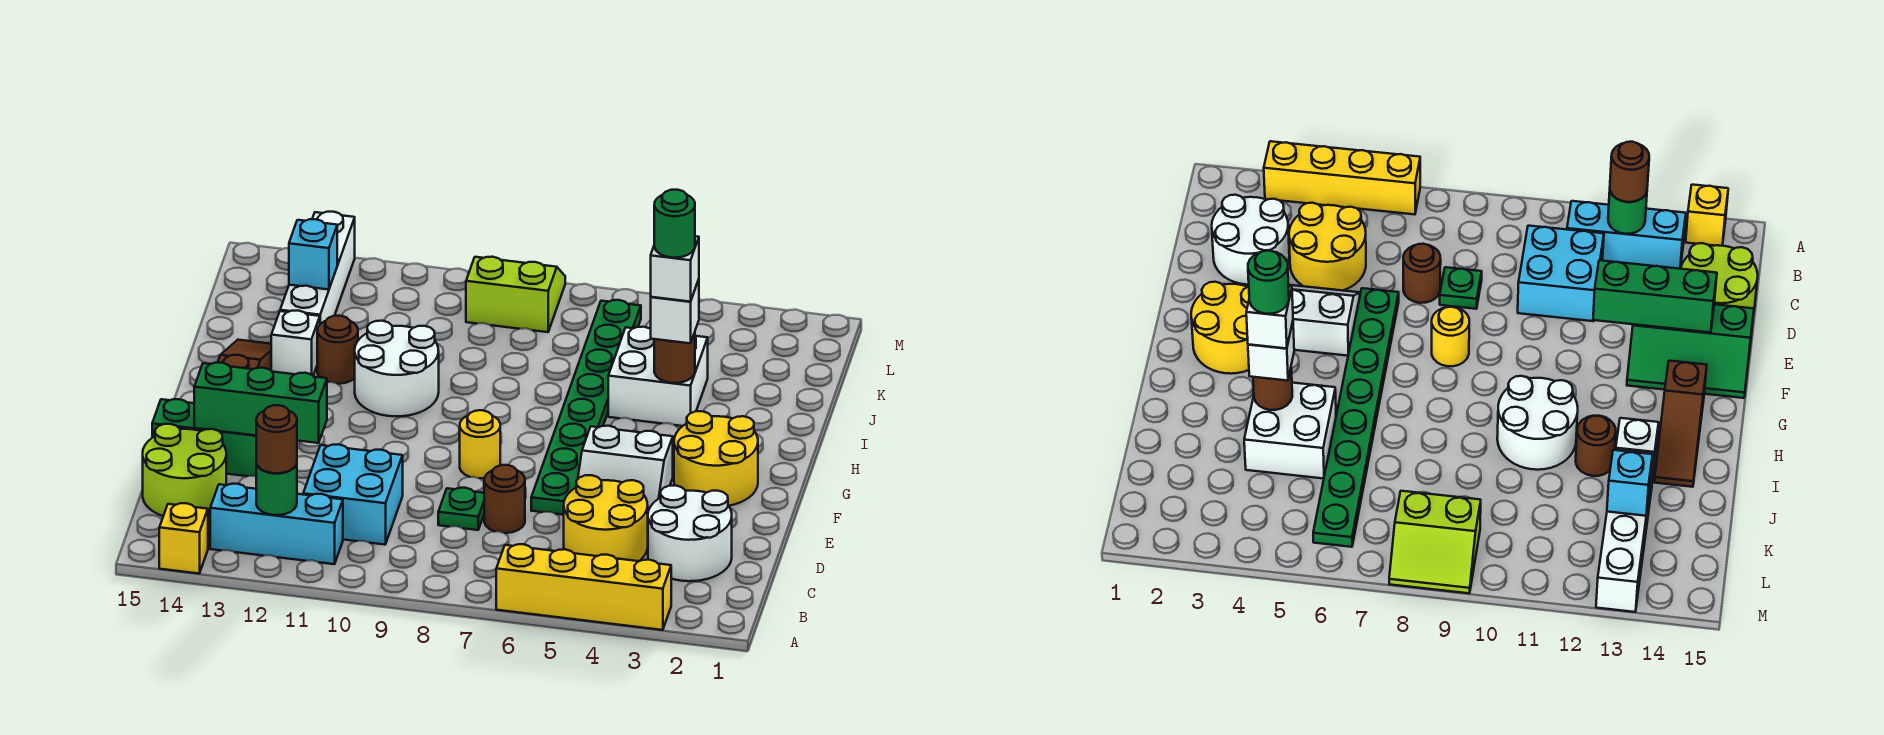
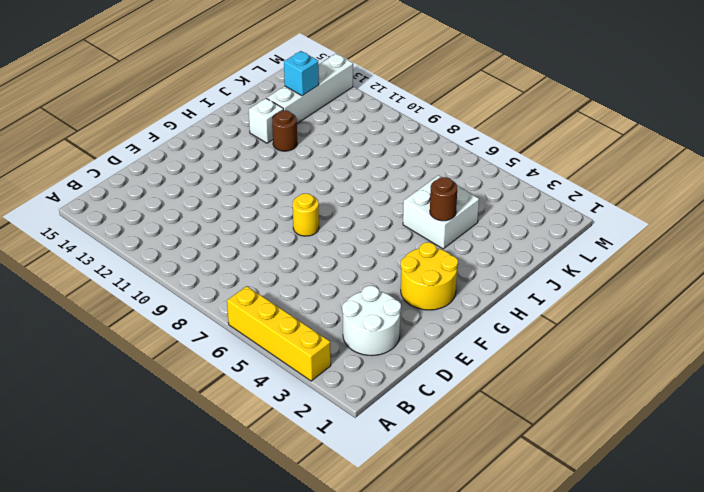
none -> yellow 1x1 brick [159,503,208,574]
none -> cyan 1x3 brick [210,484,343,564]
none -> yellow 2x2 round brick [564,475,648,561]

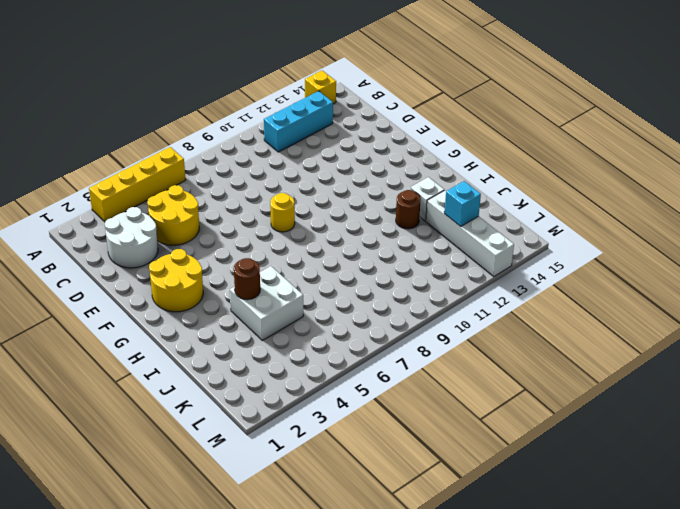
none -> cyan 2x2 brick [303,444,403,545]
none -> lime 2x2 round brick [143,424,226,516]
none -> brown 1x1 round brick [484,465,525,533]

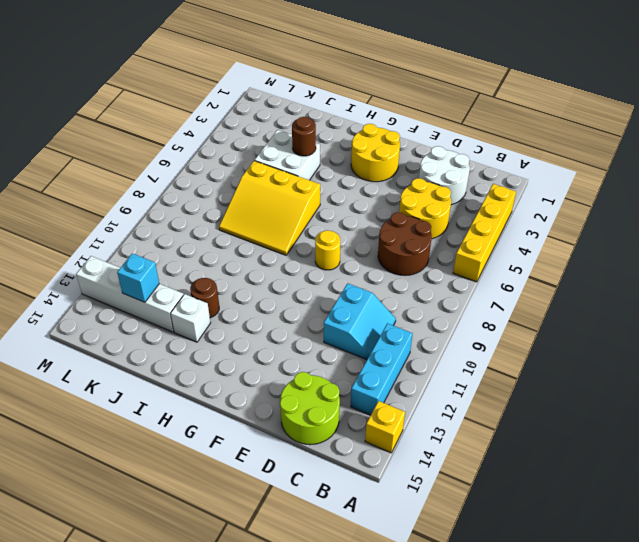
brown 2x2 round brick [378,212,432,275] -> brown 1x1 round brick [484,465,525,533]
cyan 2x2 slope [324,283,396,360] -> cyan 2x2 brick [303,444,403,545]
yellow 3x3 slope [219,161,320,255] -> green 1x8 plate [531,300,641,515]
none -> green 1x1 plate [438,488,484,530]
none -> white 2x2 slope [578,426,673,511]
none -> green 2x3 slope [152,399,256,476]

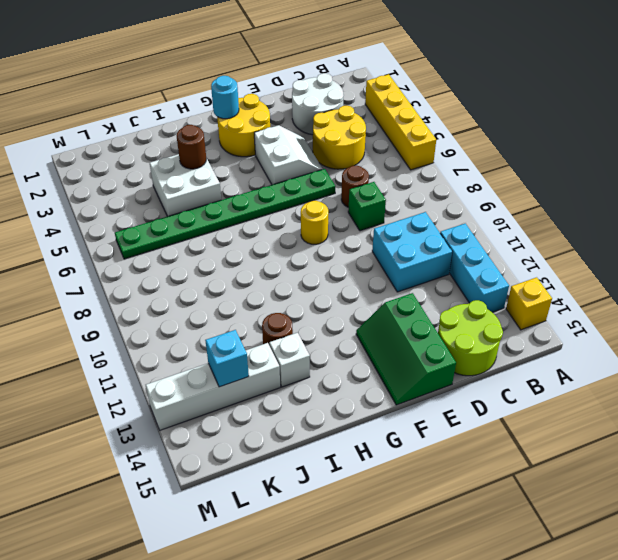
green 1x1 brick [348,182,386,231] -> green 1x1 plate [438,488,484,530]
cyan 1x1 round brick [211,76,239,119] -> none
none -> brown 1x3 slope [218,340,271,370]
none -> white 2x2 round brick [355,321,439,416]
none -> lime 2x2 slope [466,257,565,332]

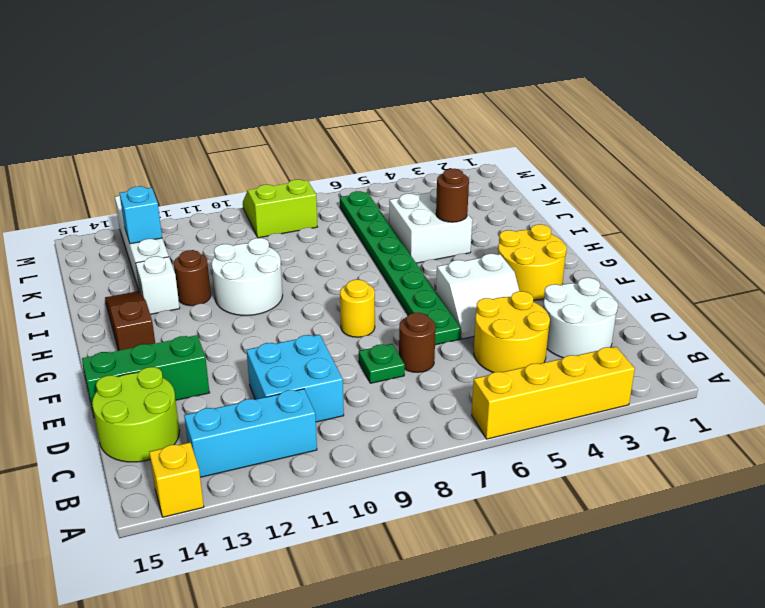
none -> green 1x1 round brick [256,464,297,515]
none -> green 1x3 brick [194,363,327,443]
none -> brown 1x1 round brick [256,405,297,473]

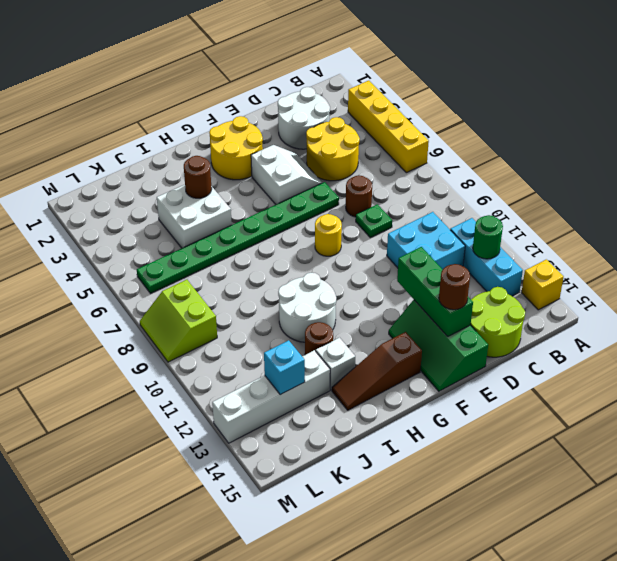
brown 1x1 round brick [439,264,470,310] -> brown 1x1 round brick moved to [256,405,297,473]
none -> white 1x1 brick [651,279,699,343]
none -> white 1x1 brick [651,236,699,302]
none -> green 1x1 round brick [654,190,695,258]

